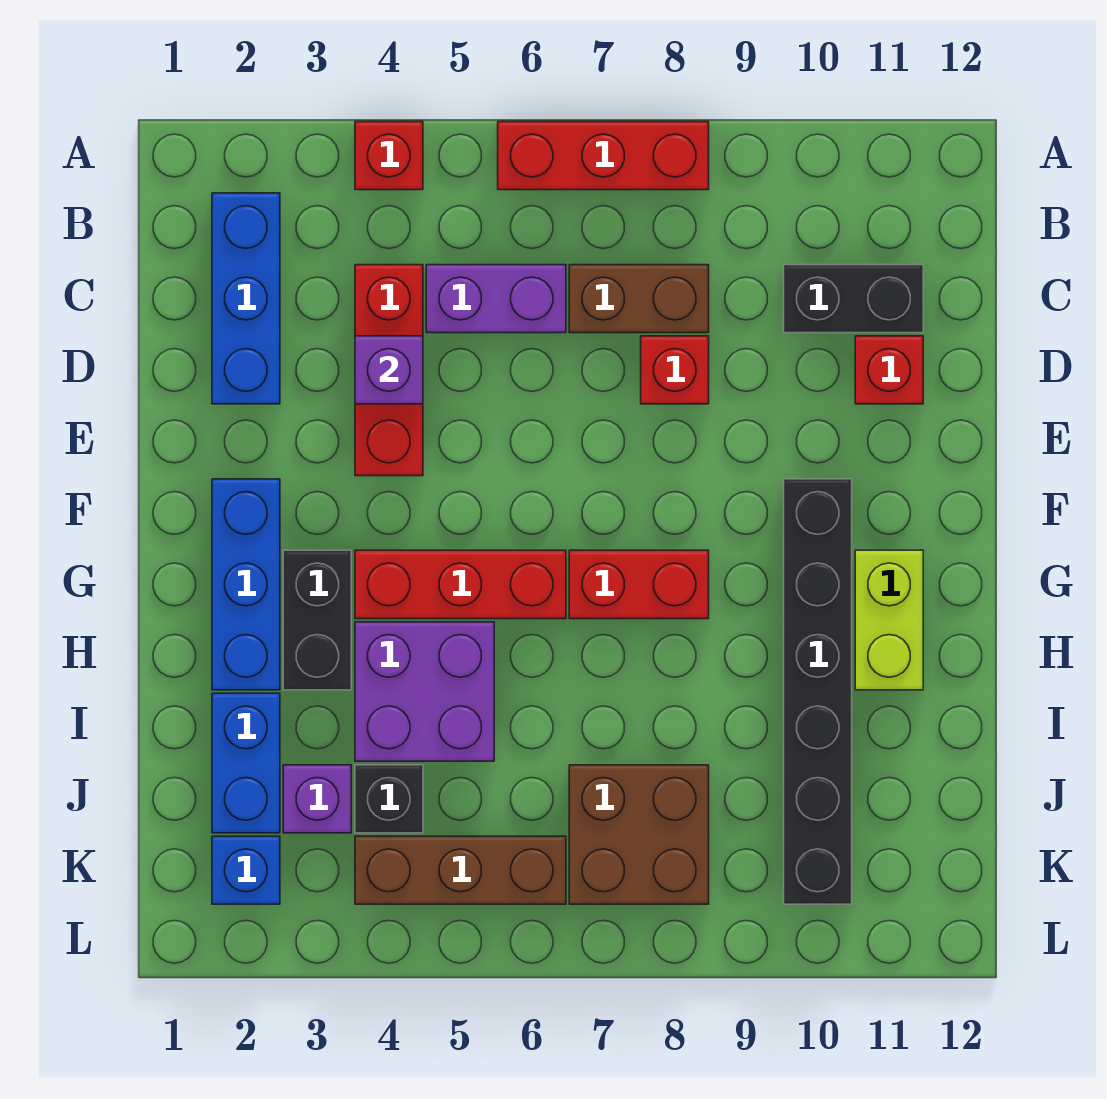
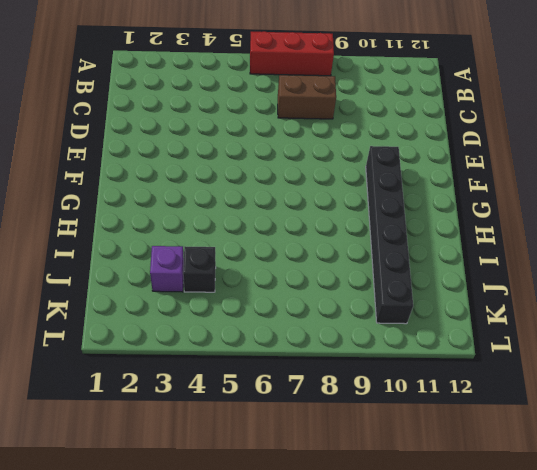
none -> red 1x1 brick [355,122,423,190]
none -> blue 1x3 brick [212,193,280,404]
none -> red 1x3 brick [355,265,423,476]

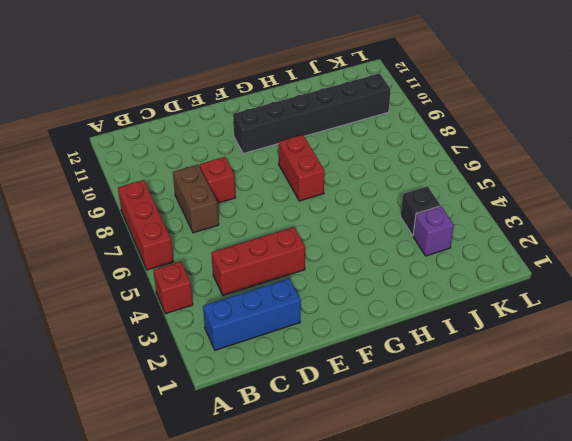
none -> purple 1x2 brick [426,265,566,333]
none -> black 1x2 brick [784,265,923,333]
none -> red 1x1 brick [855,336,923,404]

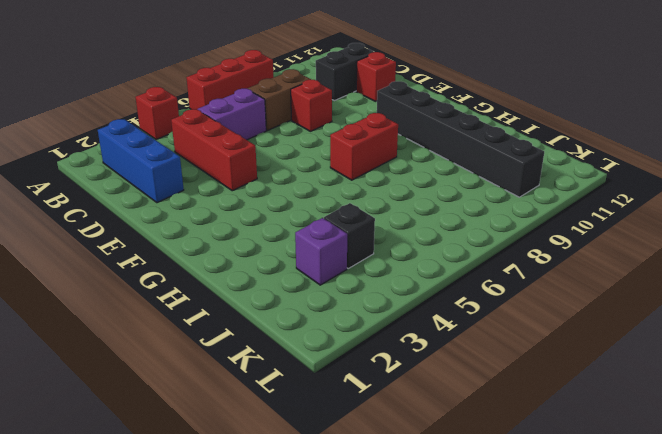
none -> blue 1x3 brick [212,479,280,690]
none -> black 1x2 brick [283,550,351,690]
none -> red 1x3 brick [355,550,566,619]

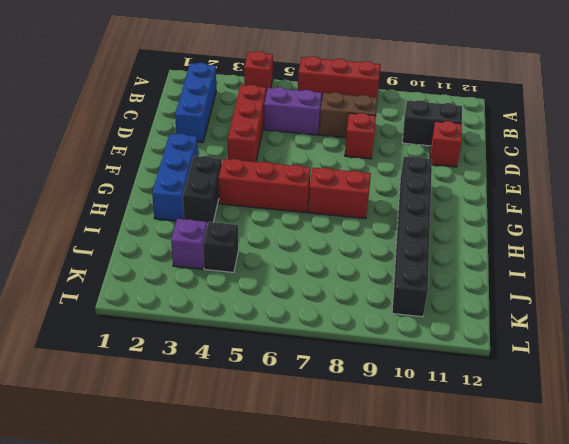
none -> lime 1x2 brick [855,550,923,690]
none -> purple 2x2 brick [355,622,494,761]
none -> blue 1x2 brick [212,693,280,833]

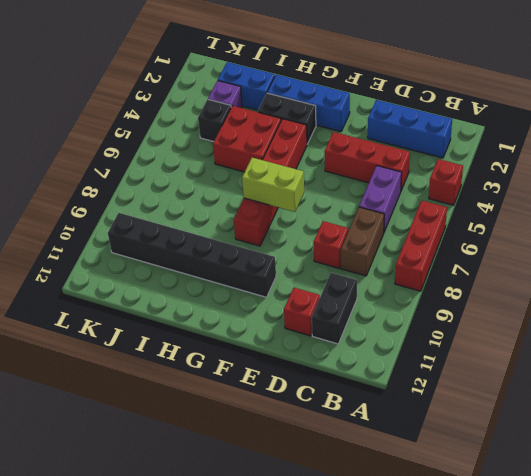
lime 1x2 brick [242,158,304,212] -> lime 1x2 brick moved to [855,550,923,690]
red 2x2 brick [213,106,281,172] -> purple 2x2 brick [355,622,494,761]
none -> brown 2x2 brick [569,765,709,904]
none -> blue 1x1 brick [212,836,280,904]
none -> brown 1x3 brick [355,836,566,904]

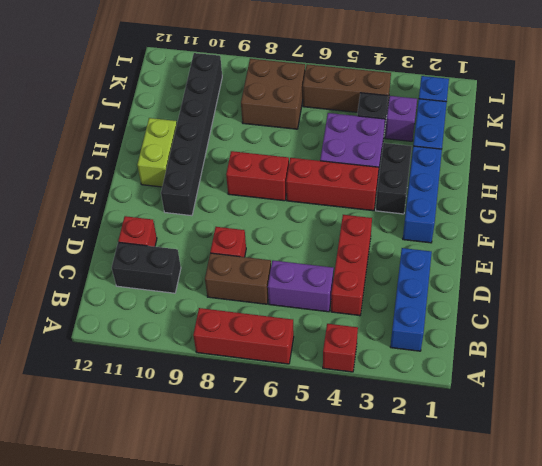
none -> purple 1x1 brick [355,336,423,404]

